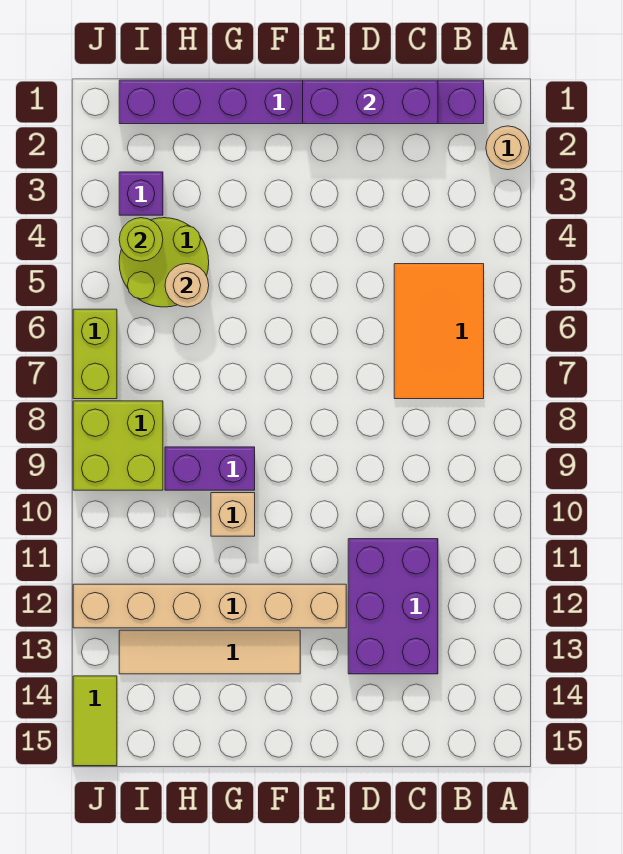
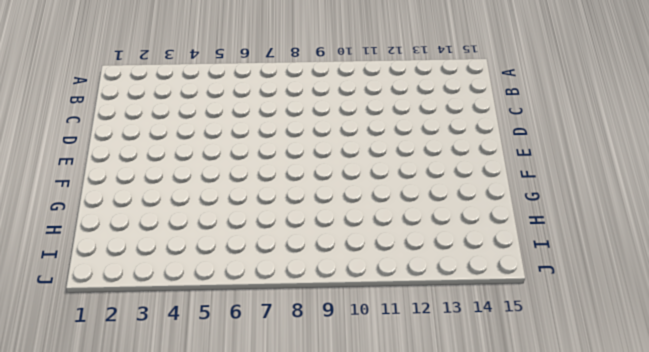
none -> tan 1x1 round brick [486,126,530,170]
none -> purple 1x8 brick [119,80,484,124]
none -> orange 2x3 tile [394,264,484,399]

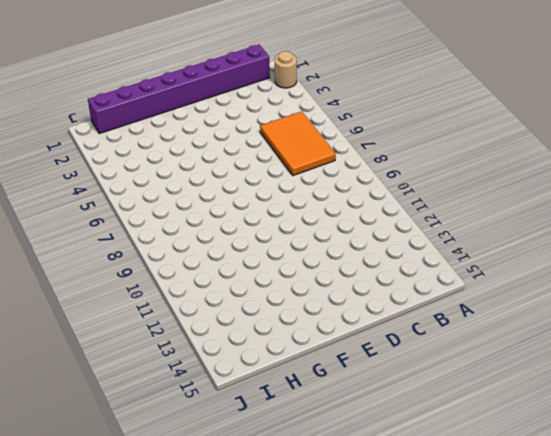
none -> purple 2x3 brick [348,539,438,674]
none -> tan 1x6 brick [73,584,346,628]
none -> tan 1x4 tile [119,630,300,674]

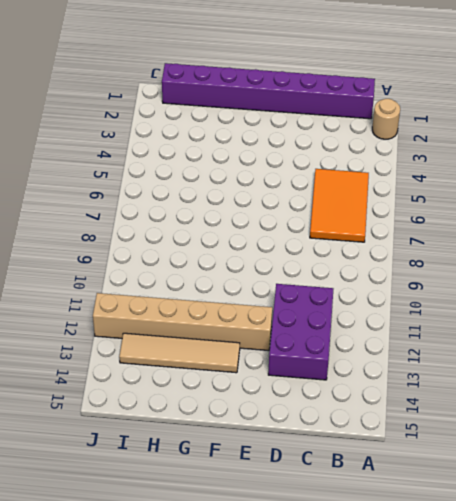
none -> purple 1x2 brick [165,447,255,490]
none -> tan 1x1 brick [211,493,255,536]
none -> lime 2x2 round brick [119,218,209,307]

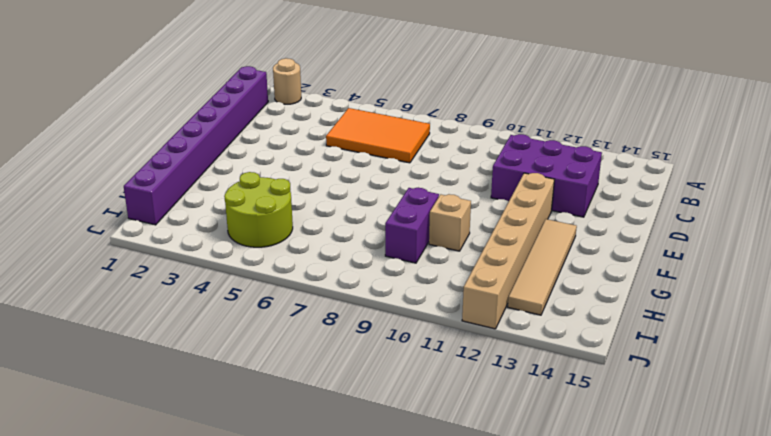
none -> purple 1x1 brick [119,172,163,215]
none -> lime 2x2 brick [73,401,163,490]
none -> lime 1x2 brick [73,309,117,399]

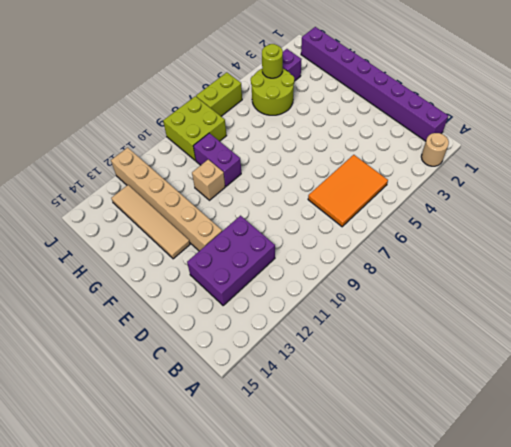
none -> lime 1x2 tile [73,676,117,766]
none -> purple 1x3 brick [303,80,438,124]
none -> tan 1x1 round brick [165,264,209,307]

